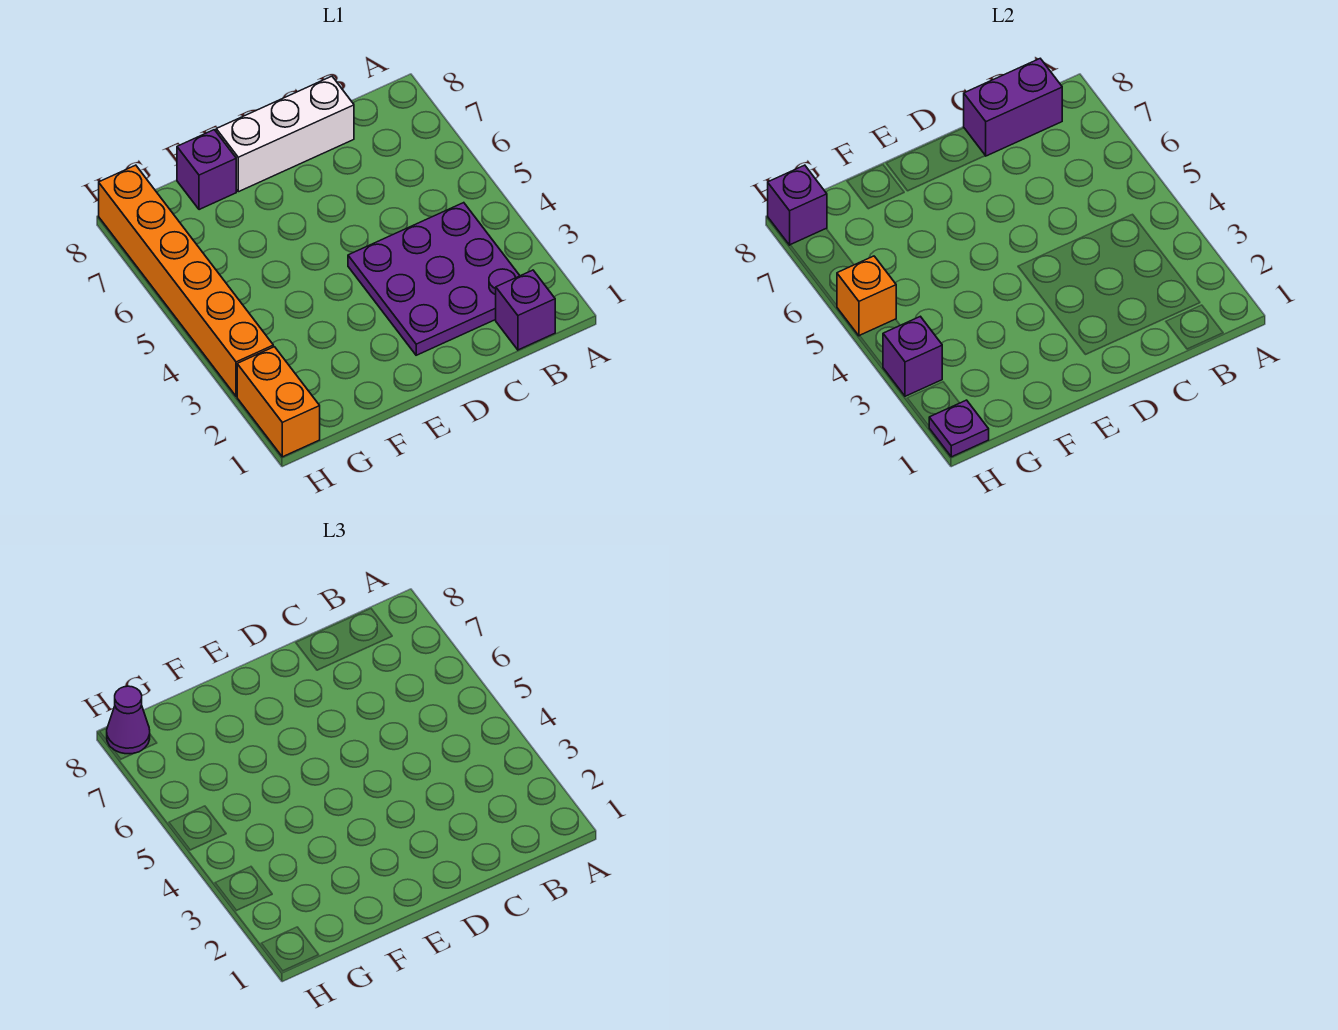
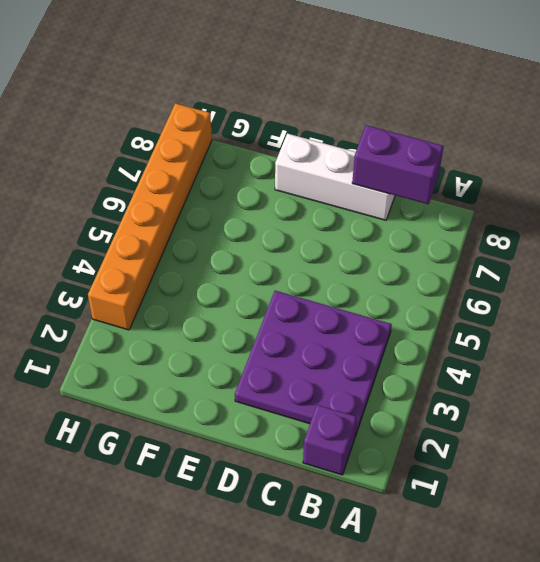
none -> purple 1x1 brick [177,130,236,210]
none -> orange 1x2 brick [237,347,320,457]
none -> purple 1x1 plate [929,400,989,457]

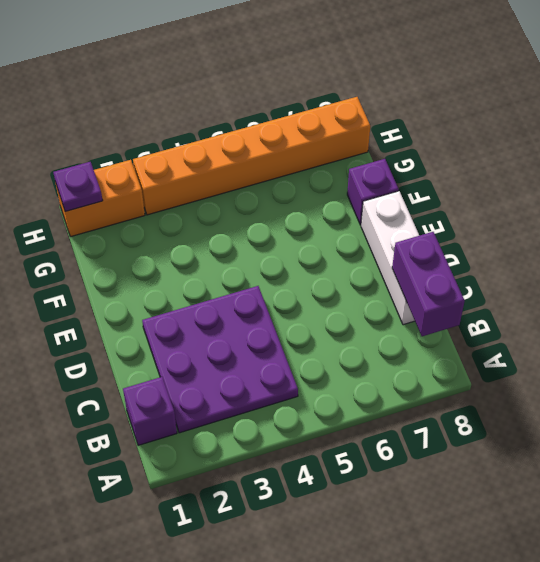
none -> purple 1x1 brick [883,316,942,396]
none -> orange 1x1 brick [837,256,896,336]
none -> purple 1x1 brick [768,165,827,245]

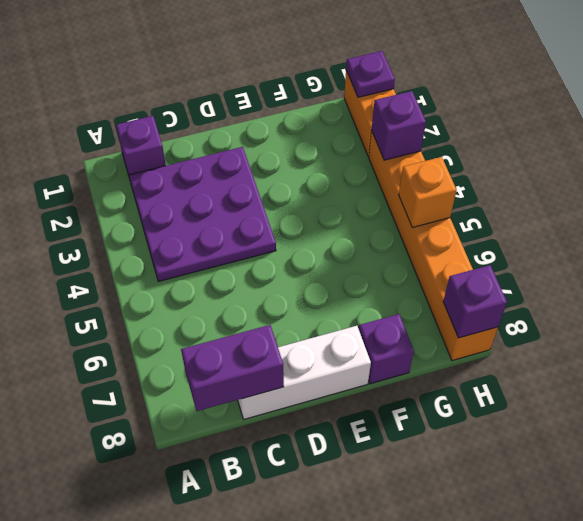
none -> purple 1x1 cone [107,686,150,754]

